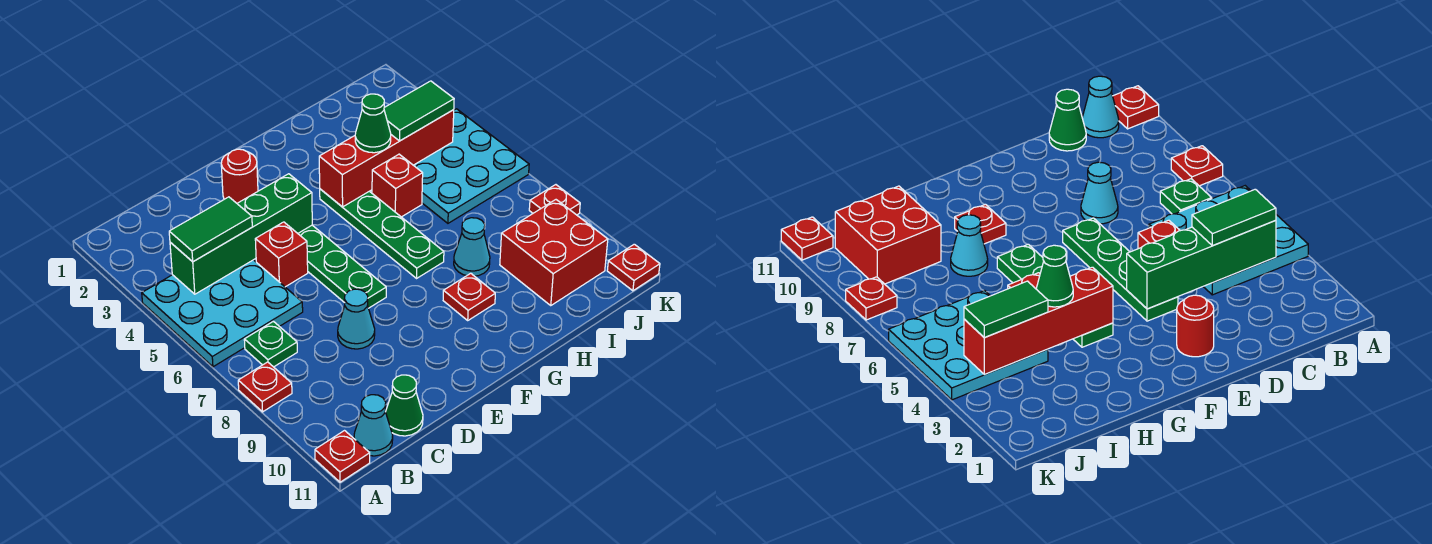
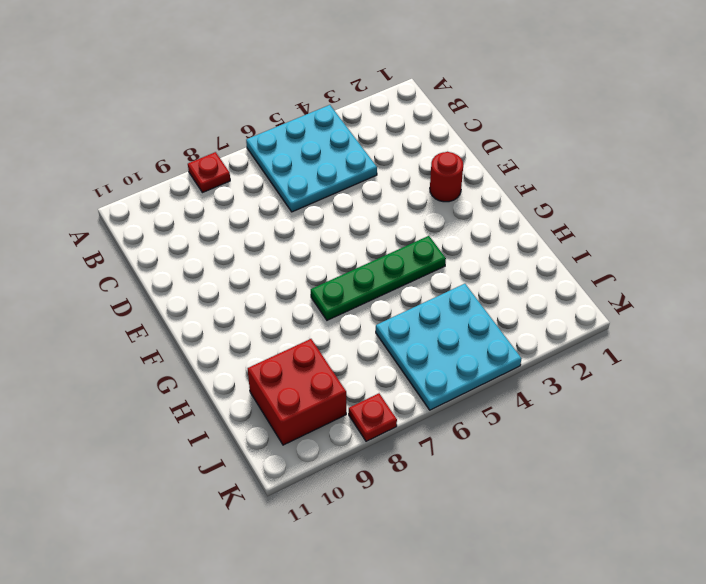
none -> red 1x1 plate [315,431,370,482]
none -> green 1x1 plate [244,321,297,367]
none -> cyan 1x1 cone [354,395,393,456]

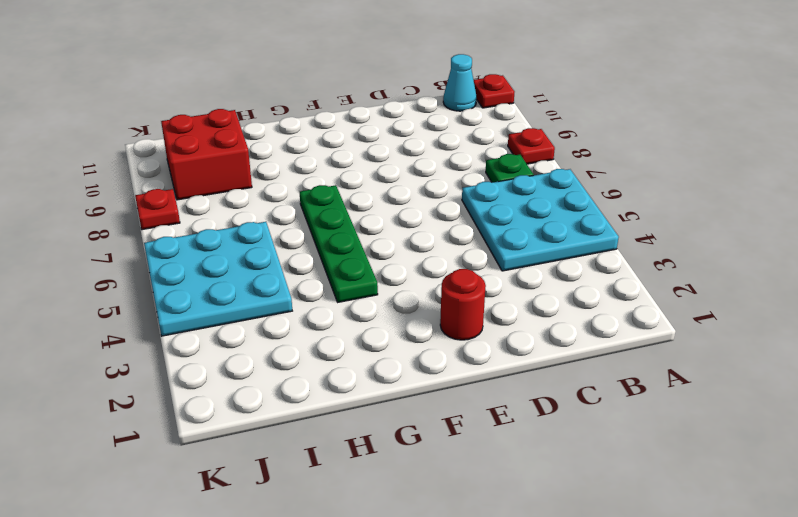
none -> green 1x1 cone [386,375,423,436]
none -> red 1x1 brick [255,222,308,287]
none -> cyan 1x1 cone [338,289,375,349]

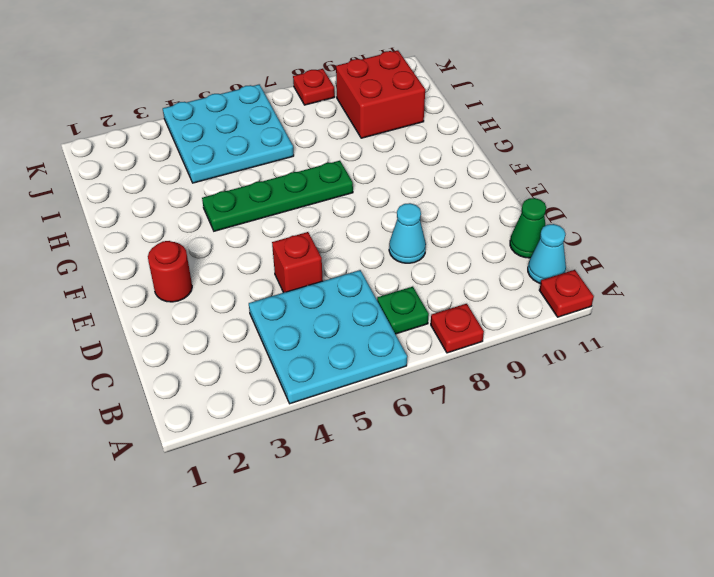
none -> green 1x4 plate [298,225,386,308]
none -> red 1x1 plate [443,273,495,320]
none -> red 1x1 brick [372,154,423,217]

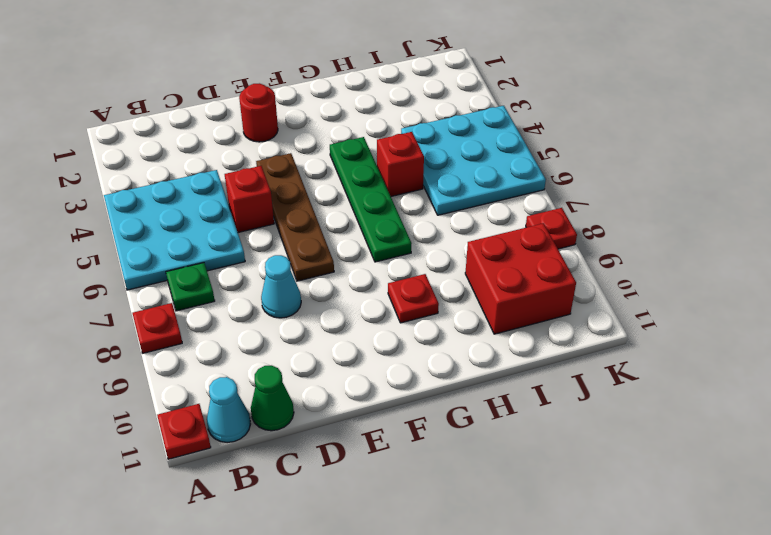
brown 1x4 plate [256,153,334,281] -> green 1x4 plate [298,225,386,308]
none -> cyan 1x1 cone [454,218,490,276]
none -> red 1x1 plate [607,244,660,291]
none -> green 1x4 brick [170,174,312,294]

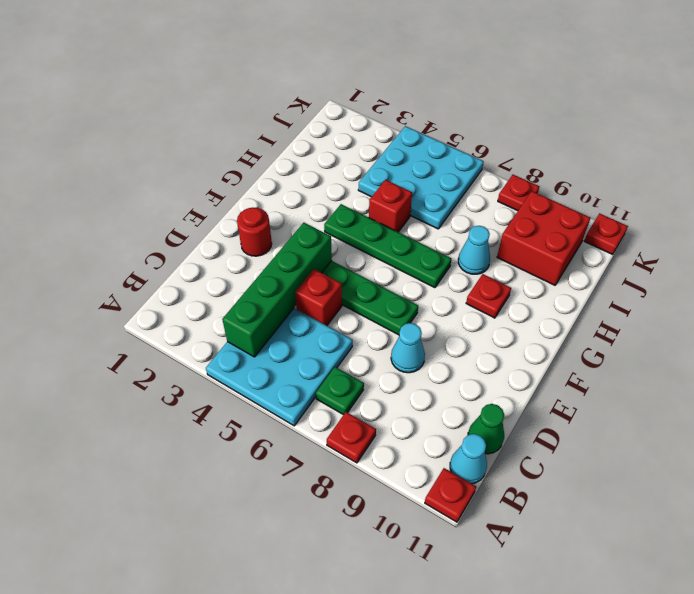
none -> red 1x4 brick [319,110,454,207]
none -> green 1x2 tile [169,197,252,262]
none -> green 1x1 cone [355,94,391,153]

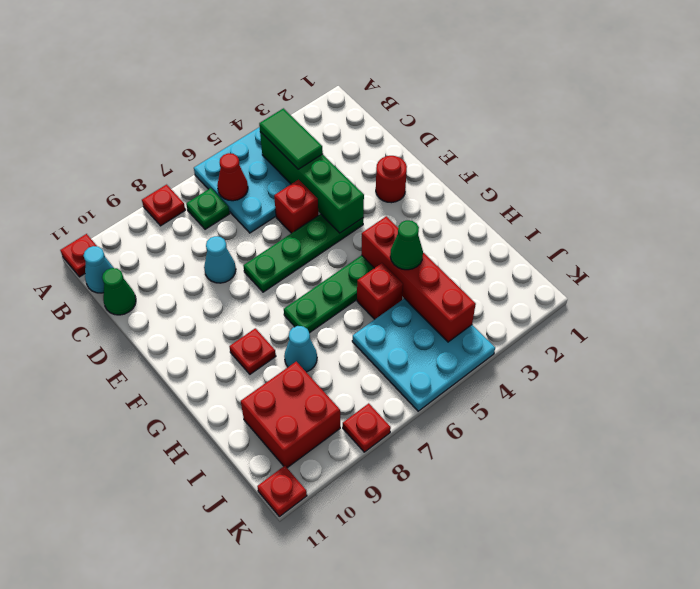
red 1x1 cone [217,153,248,201] -> none
none -> green 1x2 tile [384,81,454,141]

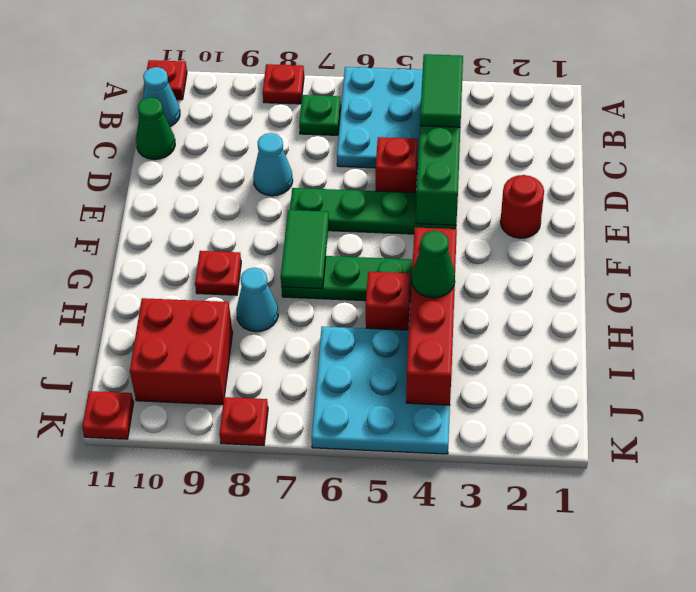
green 1x2 tile [281,210,329,289] -> green 1x2 tile moved to [384,81,454,141]

